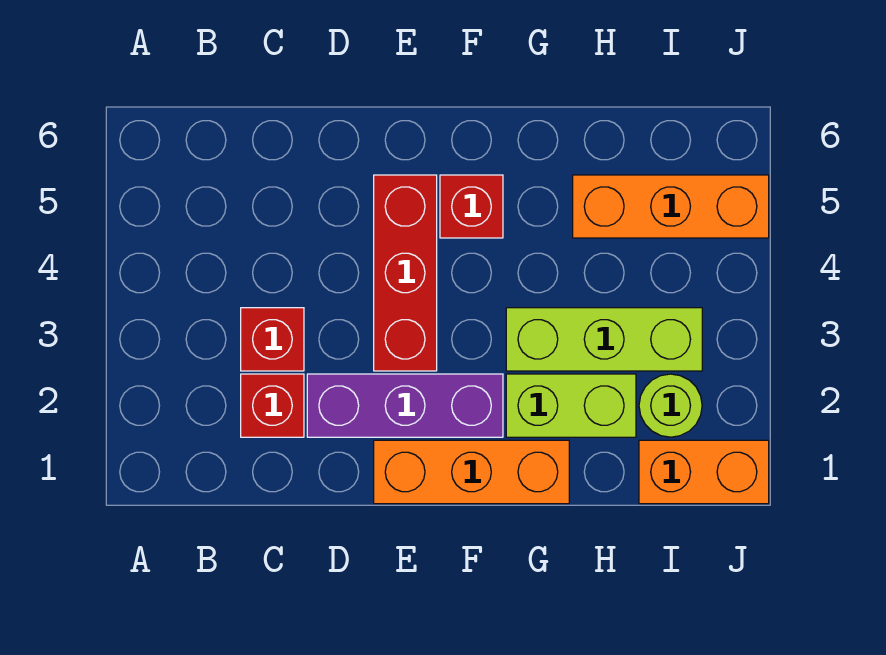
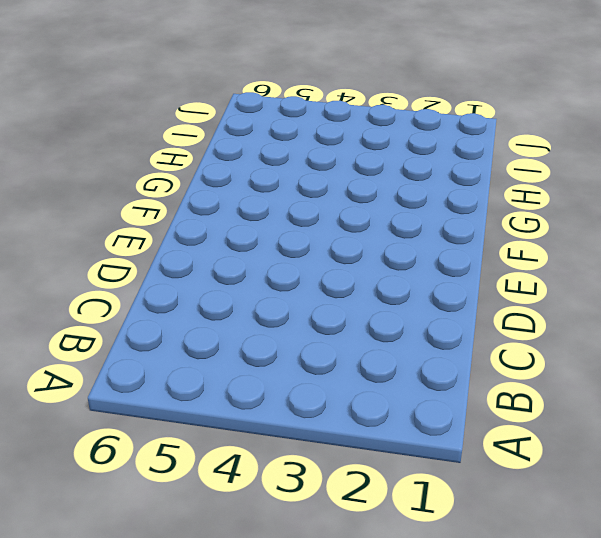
none -> red 1x1 brick [241,374,304,437]
none -> red 1x1 brick [241,308,304,371]

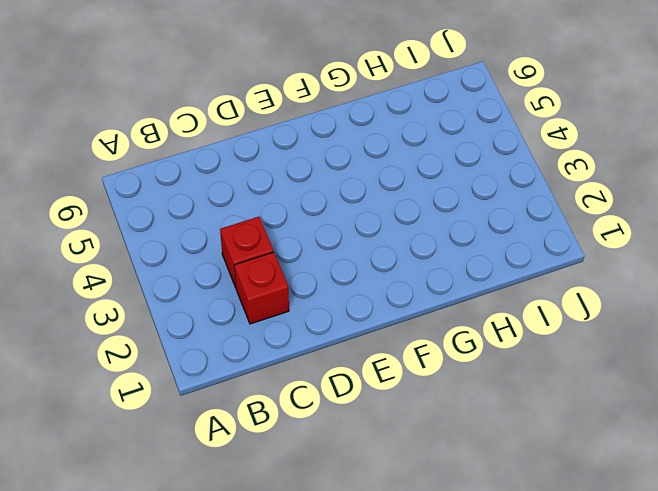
none -> purple 1x3 brick [307,374,503,437]
none -> orange 1x3 brick [374,440,569,504]

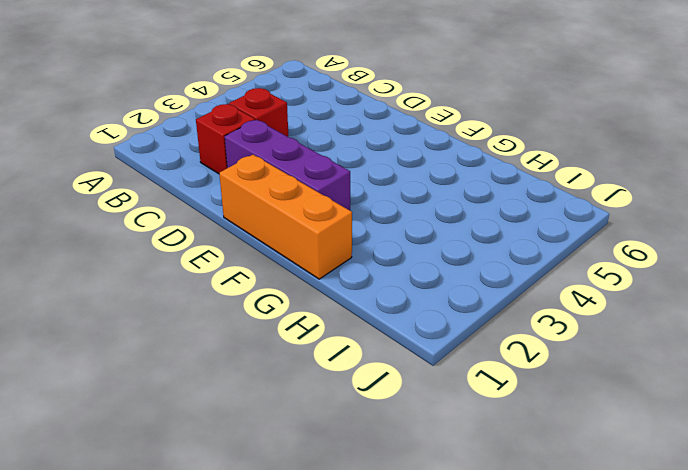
none -> red 1x3 brick [374,175,437,371]
none -> red 1x1 brick [440,175,503,238]

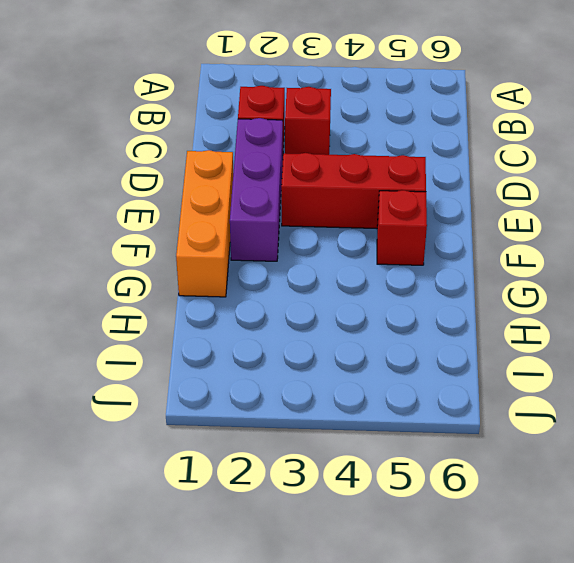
none -> lime 1x2 brick [506,374,636,437]
none -> lime 1x3 brick [506,308,702,371]

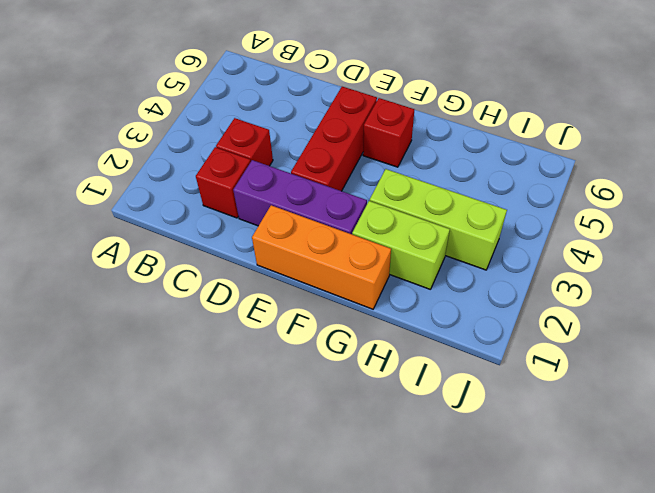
none -> orange 1x3 brick [573,175,769,238]
none -> orange 1x2 brick [639,440,769,504]

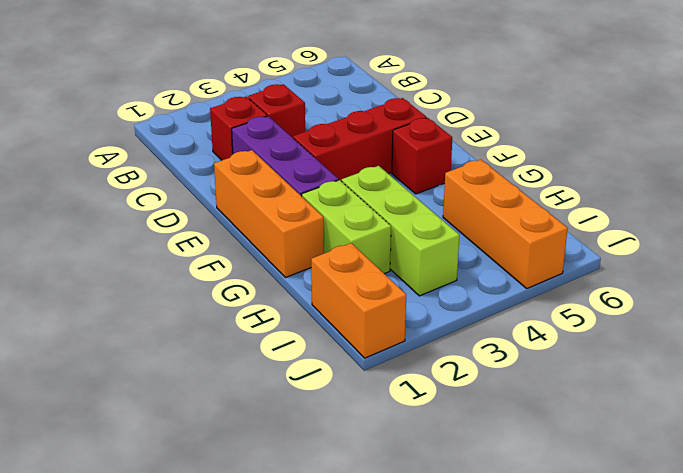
none -> lime 1x1 round brick [639,374,702,437]

